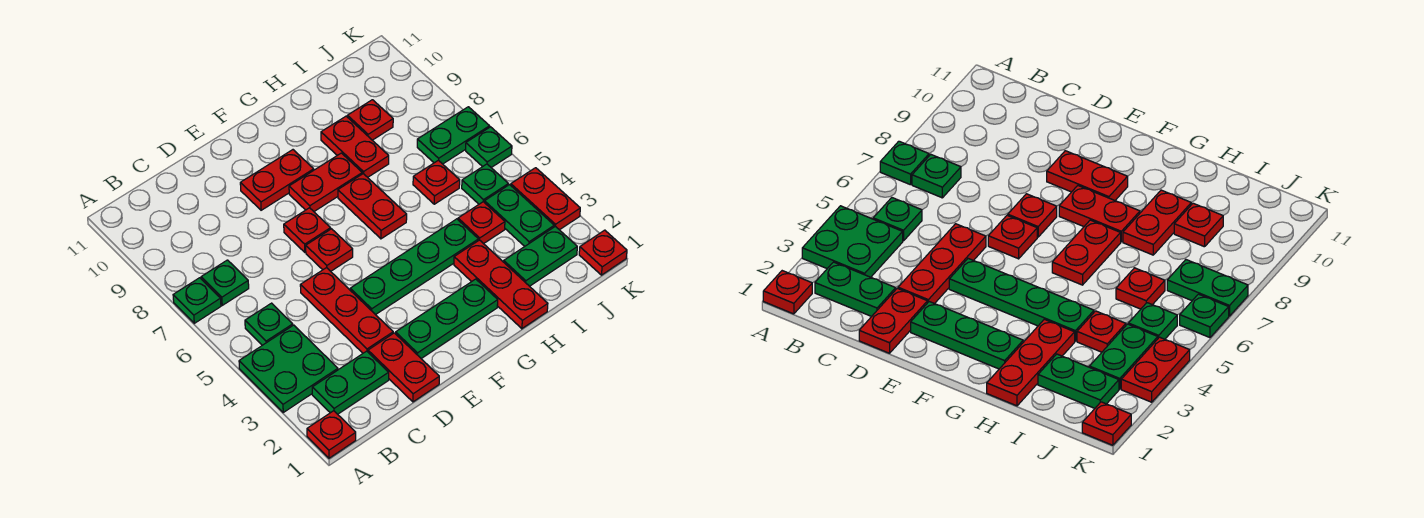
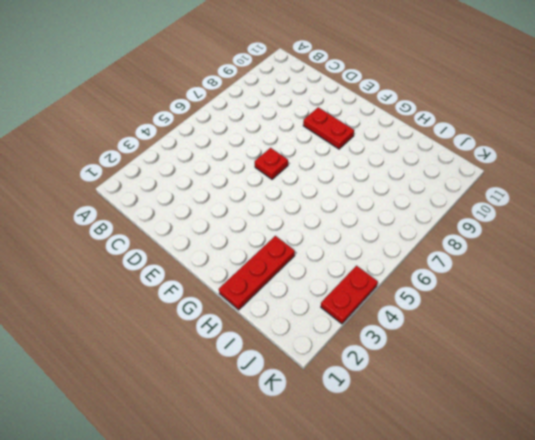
none -> red 1x1 plate [307,411,356,458]
none -> green 2x2 plate [239,325,338,412]
none -> green 1x1 plate [173,278,221,323]

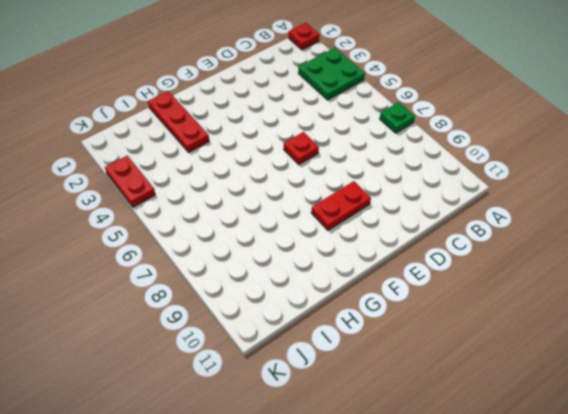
none -> green 1x2 plate [312,351,389,414]
none -> green 1x1 plate [245,303,293,345]
none -> green 1x1 plate [201,260,249,305]

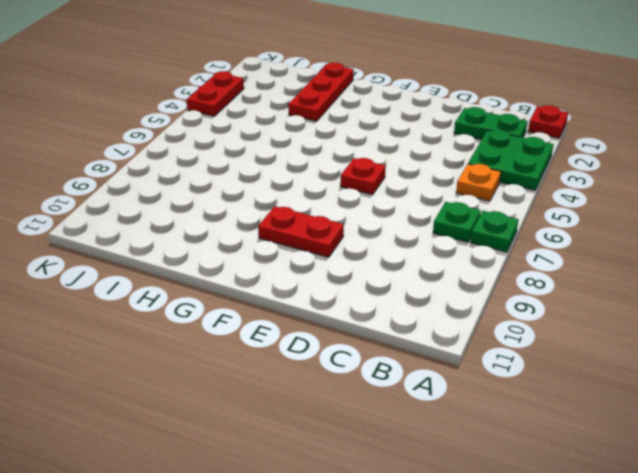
orange 1x1 plate [456,164,501,201] -> green 1x1 plate [245,303,293,345]
none -> red 1x2 plate [368,333,439,402]
none -> red 1x3 plate [300,268,393,353]
none -> green 1x3 plate [396,279,498,359]

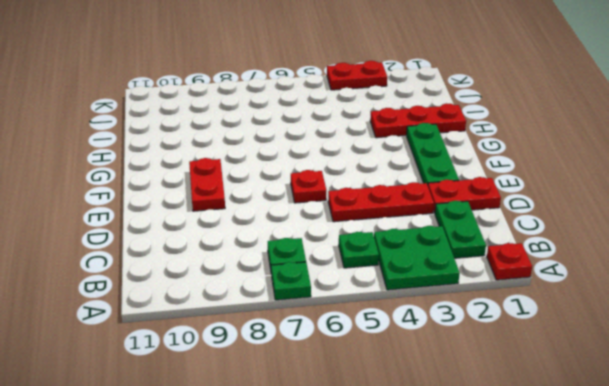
none -> green 1x4 plate [350,219,478,315]
none -> red 1x1 plate [284,208,331,252]
none -> red 1x2 plate [289,153,362,211]

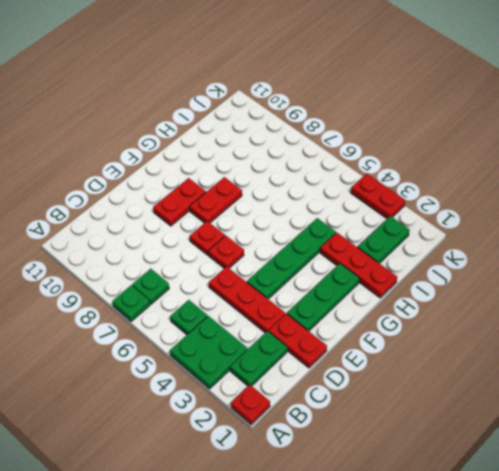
none -> red 1x2 plate [338,174,407,239]
none -> red 1x2 plate [321,116,389,177]
none -> red 1x1 plate [458,202,505,244]

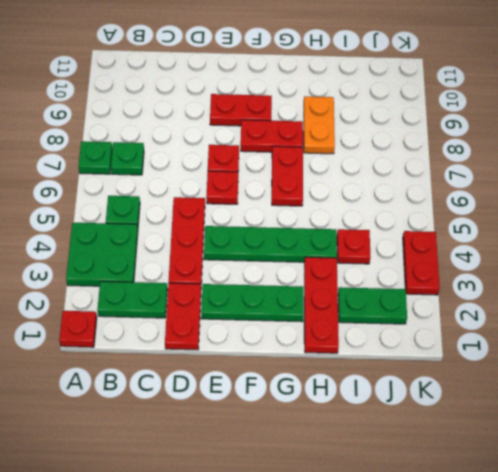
orange 1x2 plate [304,96,335,154] -> red 1x2 plate [321,116,389,177]
none -> red 1x1 plate [413,160,460,204]
none -> red 1x1 plate [347,100,393,140]
none -> green 1x2 plate [485,185,554,246]

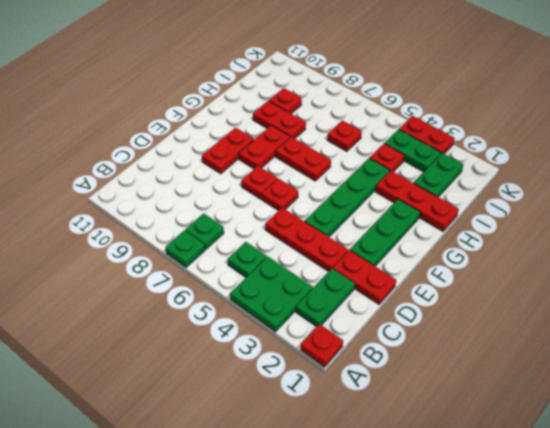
none -> green 1x1 plate [462,164,508,204]
none -> green 1x2 plate [417,107,490,164]
none -> red 1x1 plate [579,230,627,275]

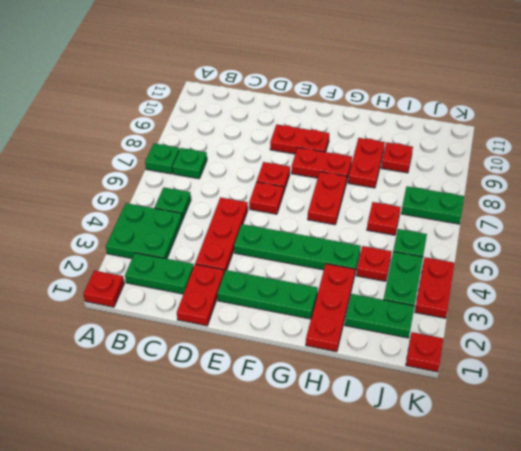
none -> green 1x1 plate [466,127,512,168]

